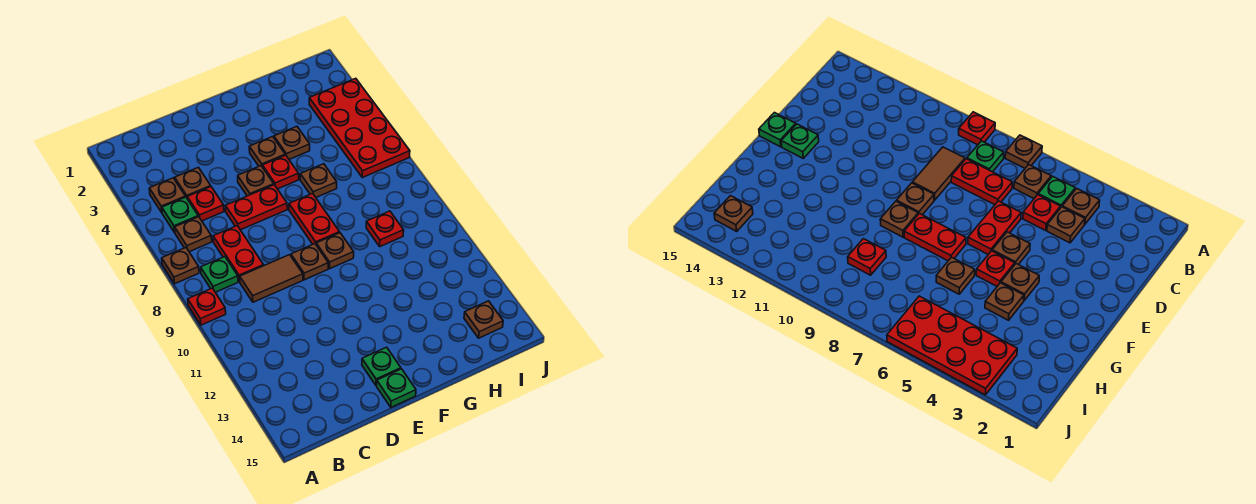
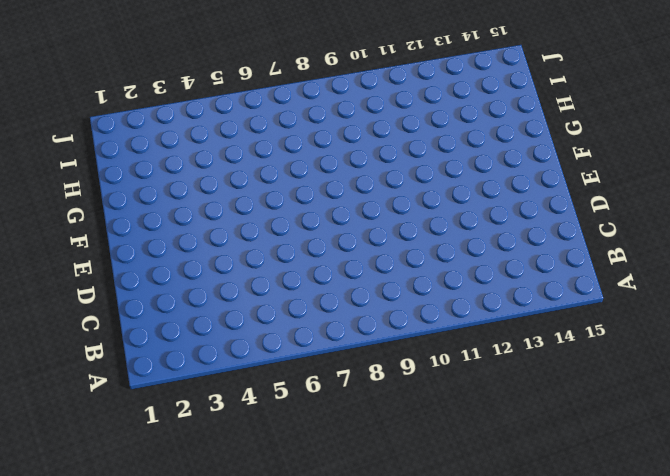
none -> brown 1x1 plate [162,248,199,284]
none -> red 1x1 plate [188,288,226,325]
none -> brown 1x1 plate [149,178,185,212]

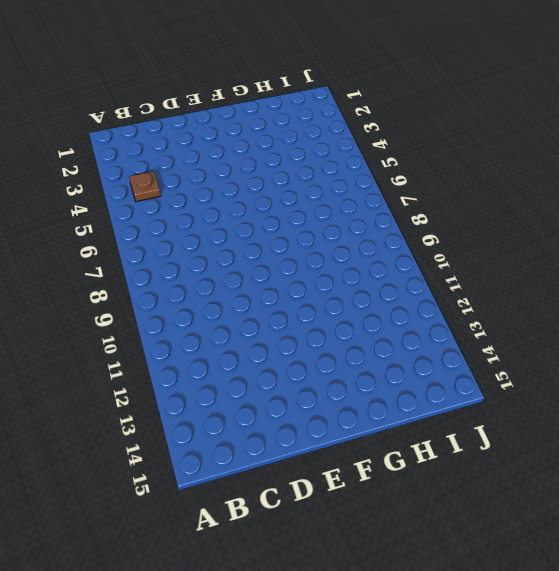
none -> brown 1x1 plate [162,248,199,284]
none -> red 1x1 plate [188,288,226,325]
none -> green 1x1 plate [162,197,198,233]

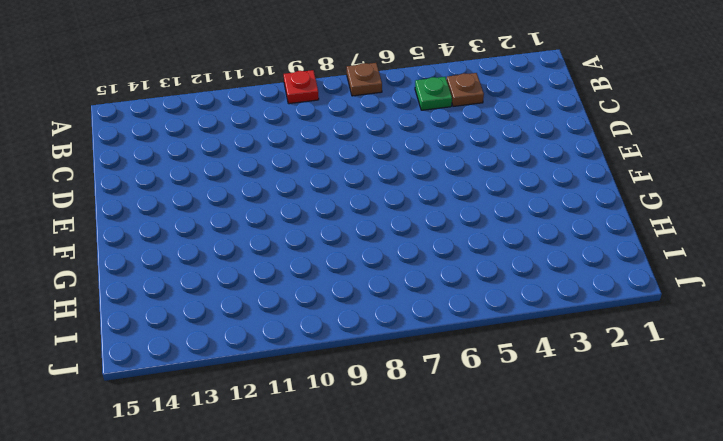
none -> brown 1x1 plate [175,217,212,252]
none -> green 1x1 plate [201,257,238,292]
none -> brown 1x1 plate [175,167,211,198]

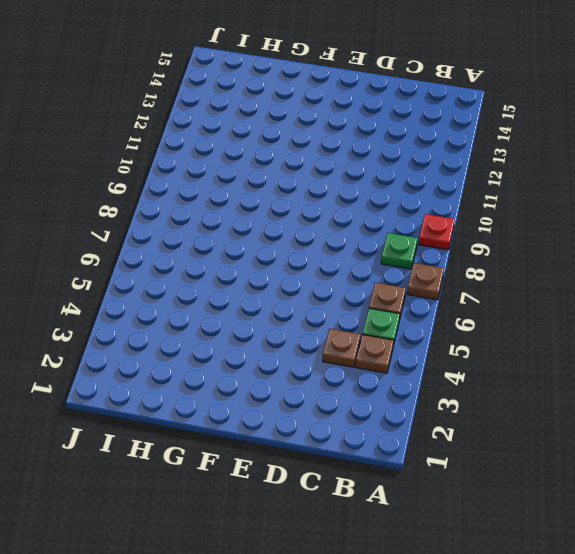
none -> red 1x1 plate [187,187,224,221]
none -> red 1x2 plate [213,226,264,282]
none -> brown 1x2 tile [240,255,303,302]

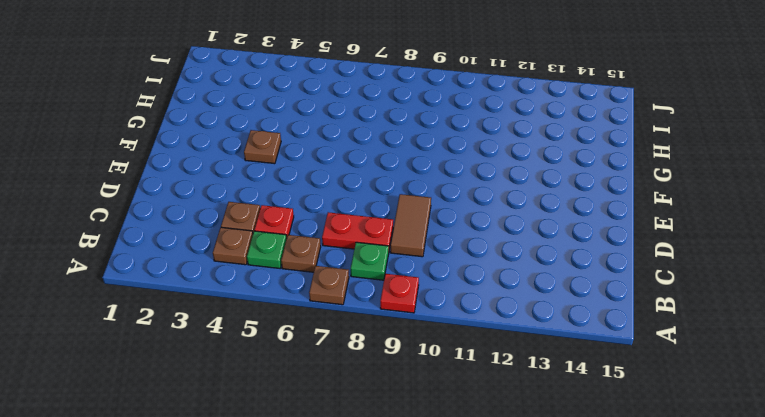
none -> red 1x2 plate [226,185,287,230]
none -> brown 1x1 plate [238,166,274,196]
none -> brown 1x1 plate [291,244,328,280]

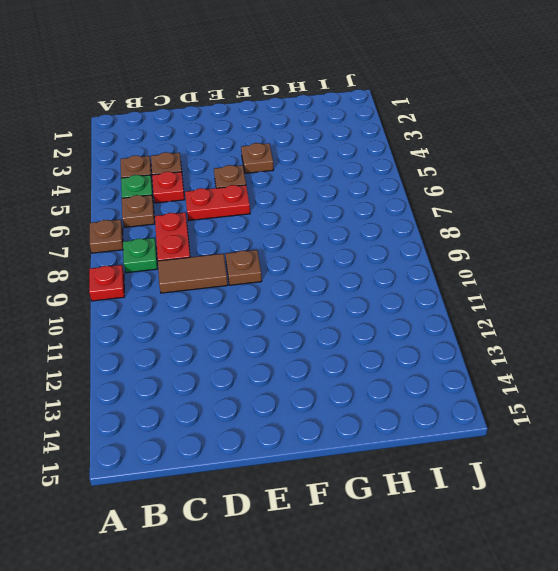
none -> green 1x1 plate [362,347,401,385]
none -> green 1x1 plate [377,369,416,407]
none -> red 1x1 plate [262,155,299,189]

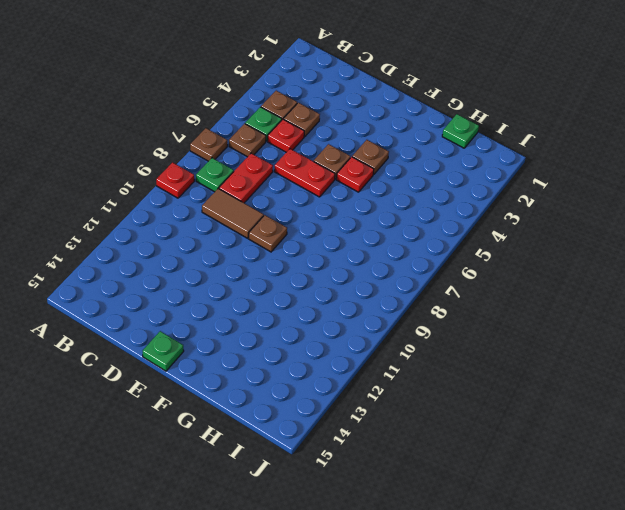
green 1x1 plate [442,114,479,148] -> green 1x1 plate moved to [362,347,401,385]
none -> red 1x2 plate [289,194,340,244]
none -> brown 1x1 plate [316,233,354,269]
none -> brown 1x1 plate [274,127,310,159]

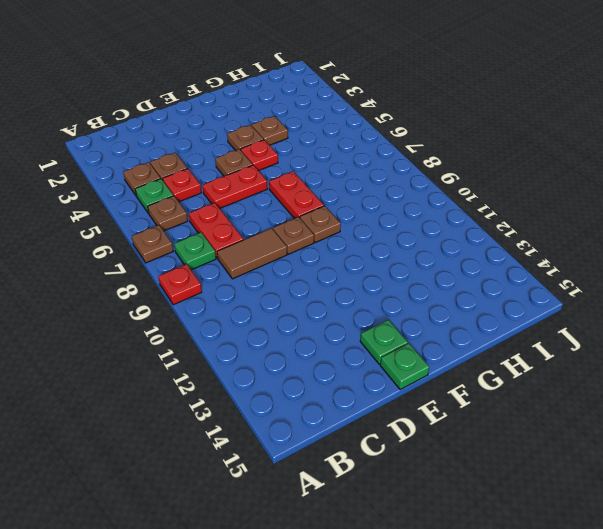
none -> brown 1x1 plate [300,164,337,197]
none -> red 1x1 plate [366,211,404,246]
none -> red 2x4 plate [309,78,410,178]

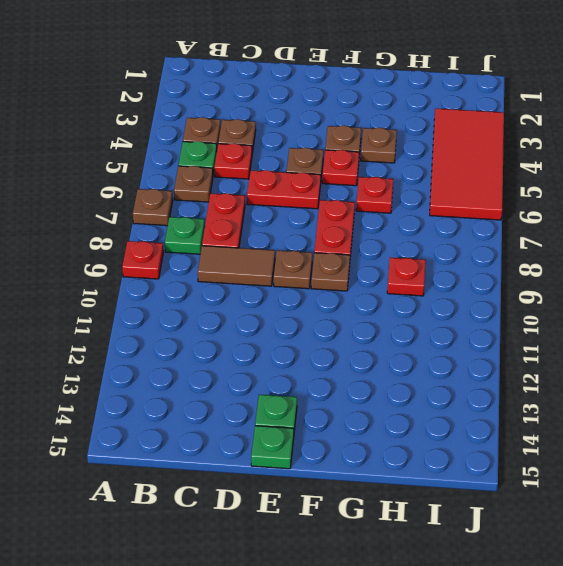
red 1x1 plate [356,177,393,213] -> brown 1x1 plate [300,164,337,197]
red 2x4 tile [430,108,504,220] -> red 2x4 plate [309,78,410,178]
none -> brown 1x1 plate [464,301,503,338]

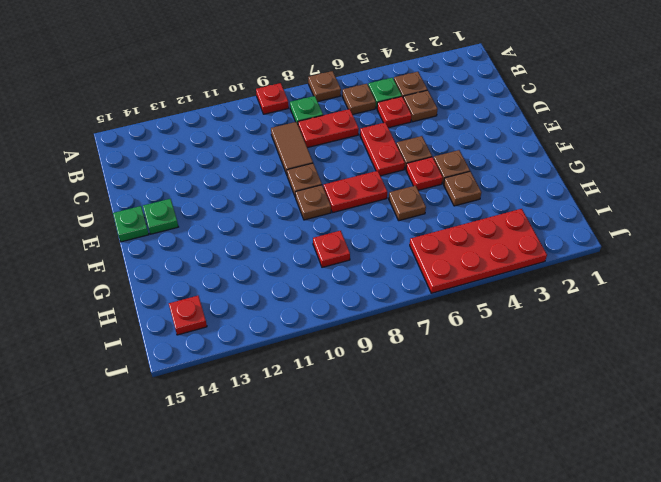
red 1x1 plate [169,296,207,335] -> brown 1x1 plate [464,301,503,338]

